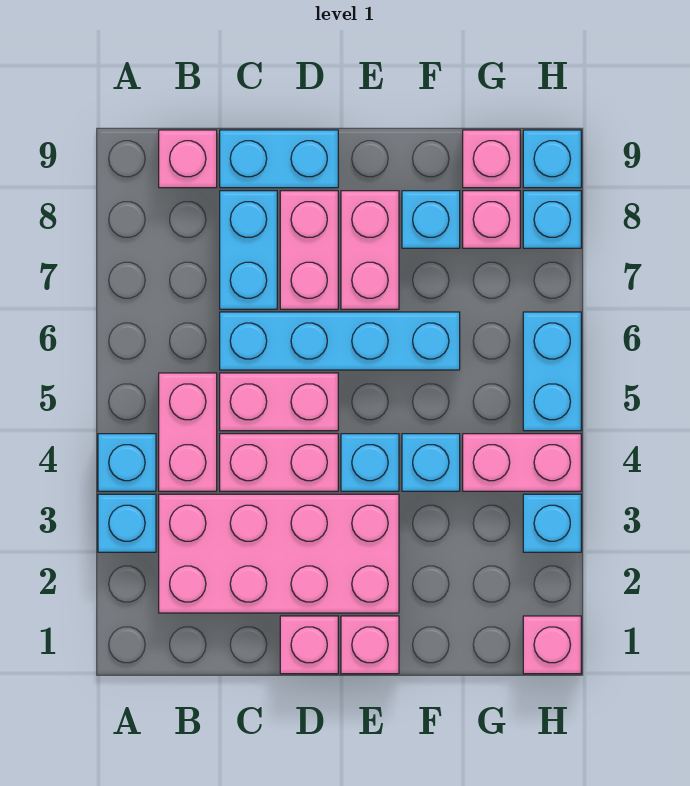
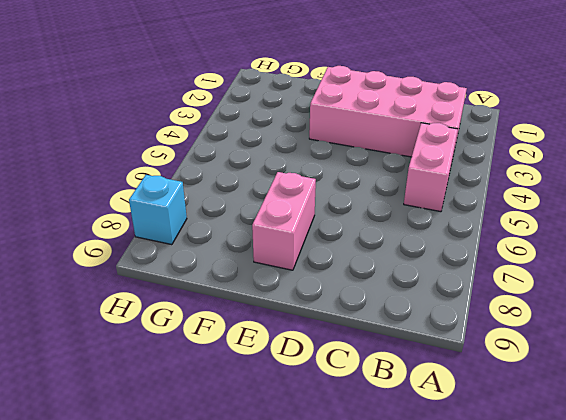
none -> cyan 1x1 brick [98,494,156,552]
none -> cyan 1x1 brick [98,434,156,491]
none -> pink 1x1 brick [159,130,217,188]

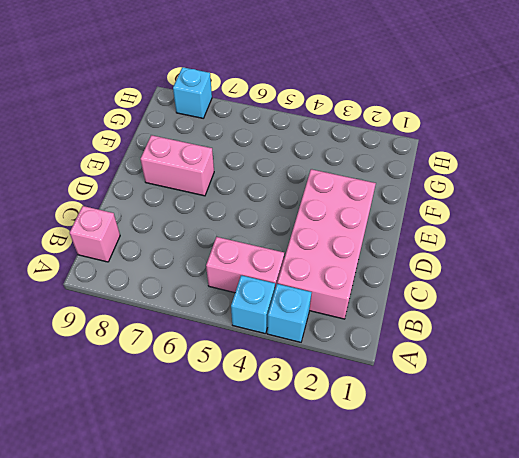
none -> pink 1x2 brick [220,434,338,491]
none -> pink 1x2 brick [220,373,338,431]
none -> cyan 1x4 brick [220,312,460,370]

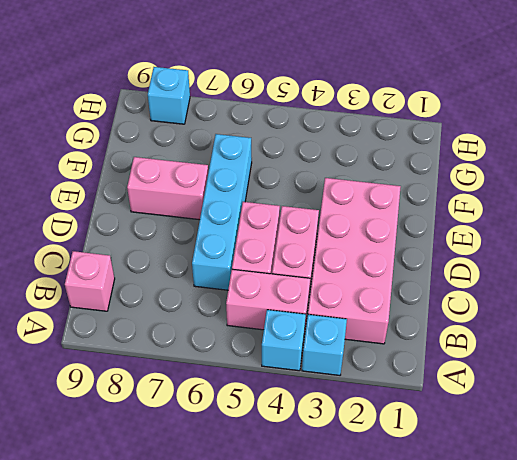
none -> cyan 1x2 brick [220,191,277,309]
none -> cyan 1x2 brick [220,130,338,188]
none -> pink 1x1 brick [280,616,338,674]

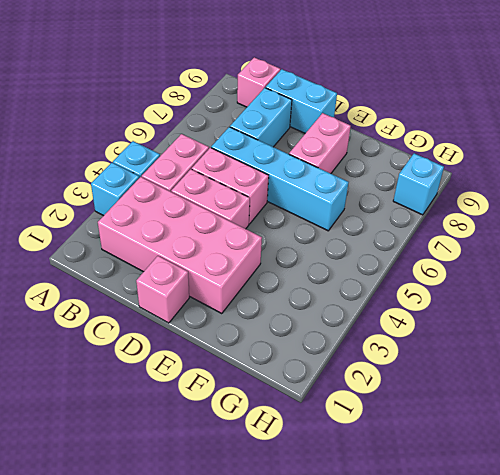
none -> pink 1x2 brick [280,191,338,309]
none -> pink 1x1 brick [341,616,399,674]
none -> cyan 1x1 brick [341,434,399,491]

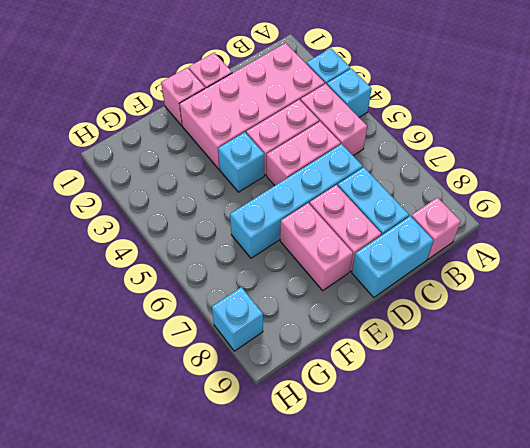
none -> cyan 1x1 brick [402,434,460,491]
none -> cyan 1x1 brick [402,191,460,248]
none -> pink 1x2 brick [463,434,581,491]

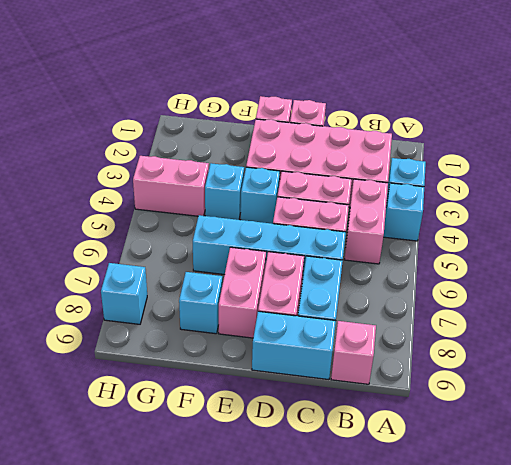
none -> pink 1x1 brick [463,191,520,248]
none -> pink 1x1 brick [463,130,520,188]
none -> pink 1x1 brick [523,616,581,674]

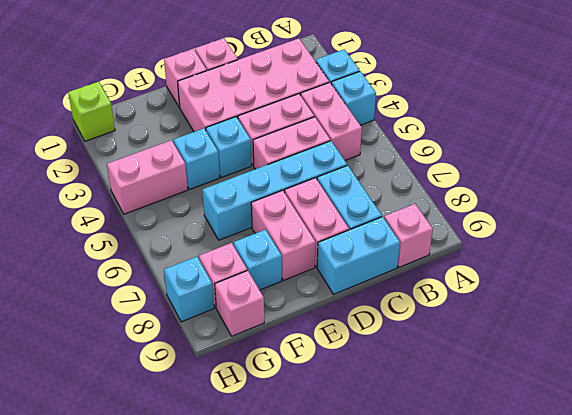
lime 1x1 brick [68,82,115,141] -> pink 1x1 brick [523,616,581,674]
none -> cyan 1x1 brick [523,494,581,552]
none -> cyan 1x2 brick [523,312,581,431]
none -> cyan 1x1 brick [523,130,581,188]

